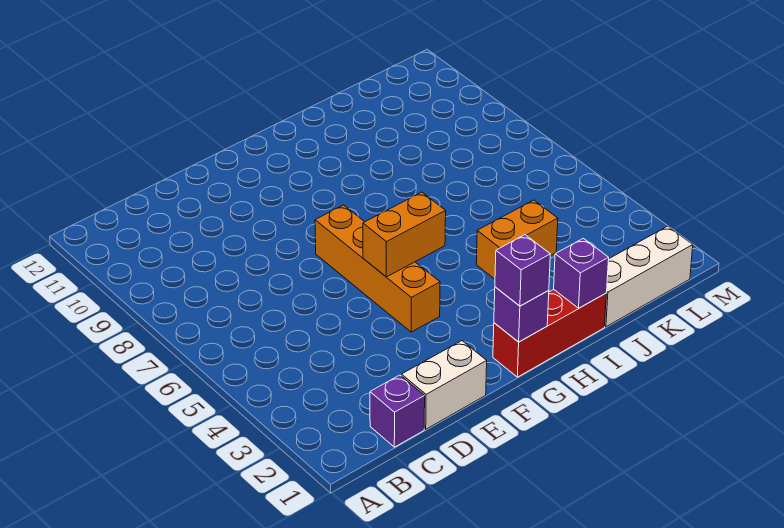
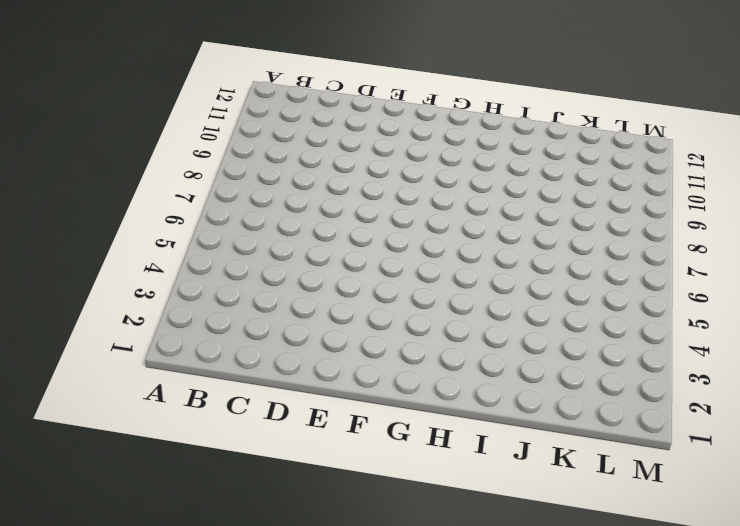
none -> purple 1x1 brick [370,375,425,447]
none -> white 1x2 brick [402,341,487,429]

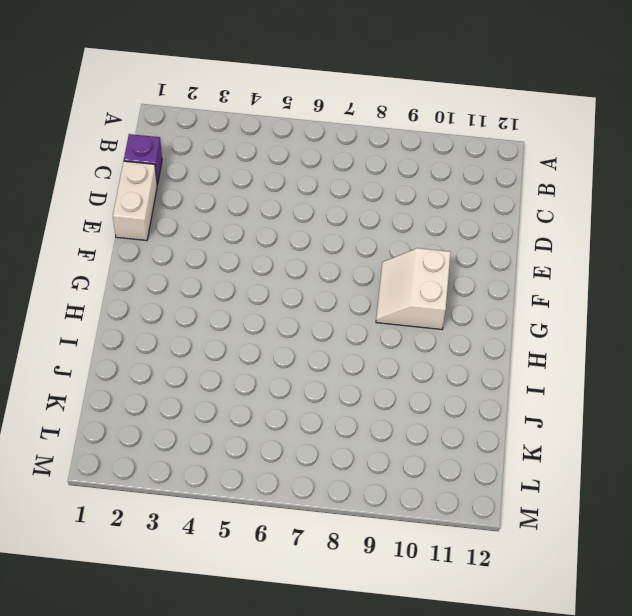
white 2x2 slope [376,248,451,329] -> none
none -> orange 1x4 brick [315,205,440,332]
none -> red 1x3 brick [493,290,607,377]

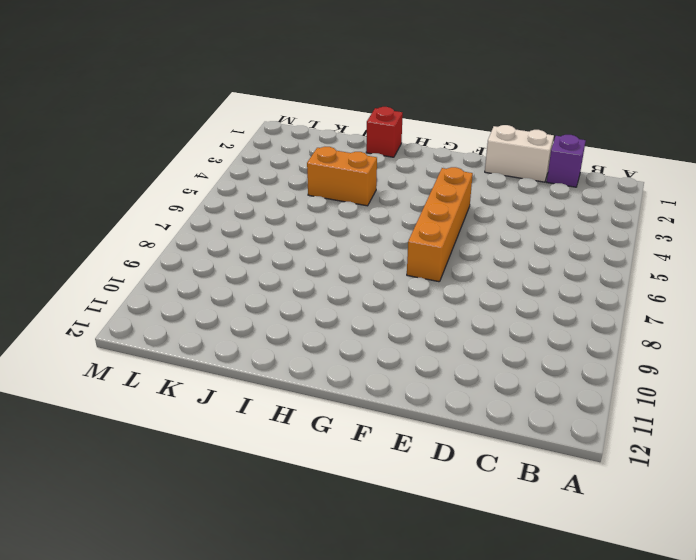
red 1x1 brick [366,107,403,157] -> red 1x3 brick [493,290,607,377]
none -> white 1x3 brick [605,226,693,327]
none -> orange 1x2 brick [363,192,446,277]

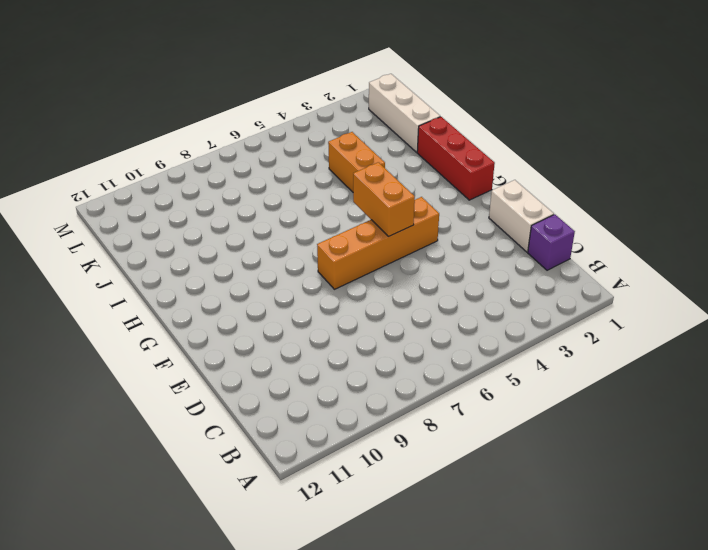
none -> purple 1x1 brick [494,287,549,342]
none -> purple 1x1 brick [554,238,609,308]

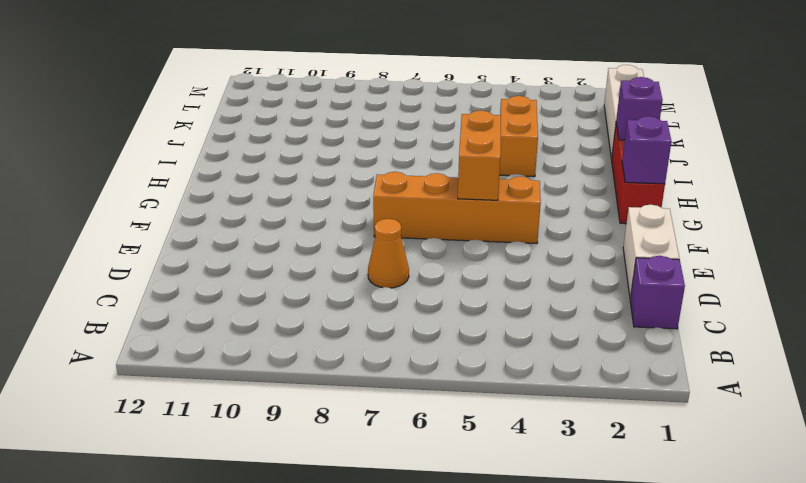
orange 1x1 cone [368,219,409,288] -> none
none -> purple 1x1 brick [495,235,550,306]

